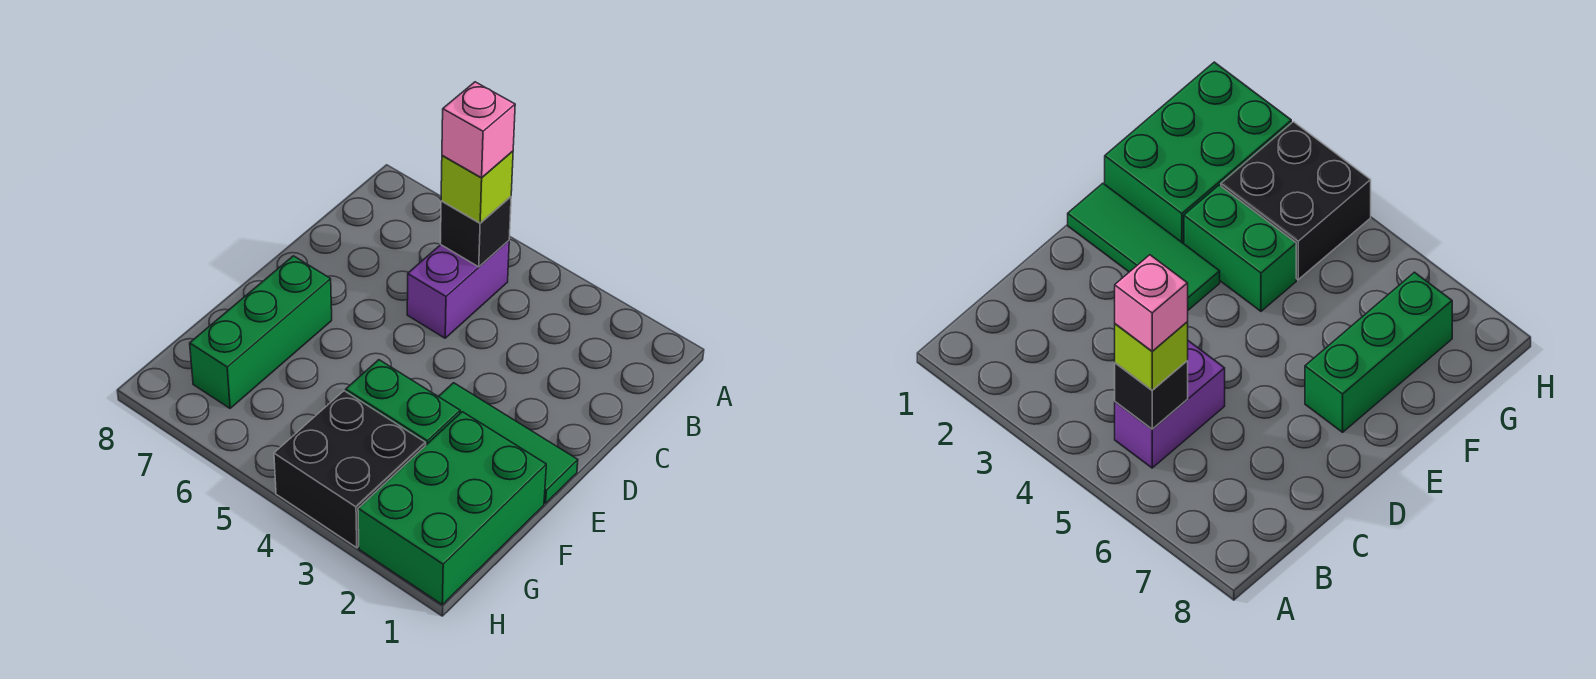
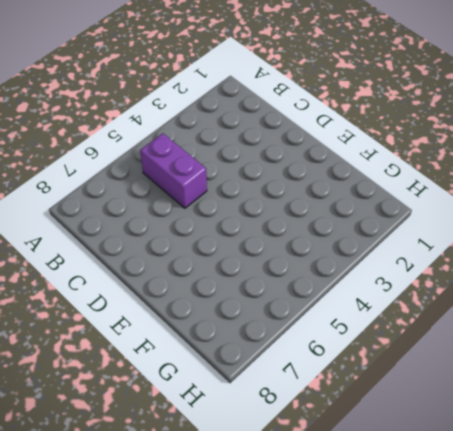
none -> green 1x3 tile [438,383,578,503]
none -> green 1x3 brick [190,256,332,408]

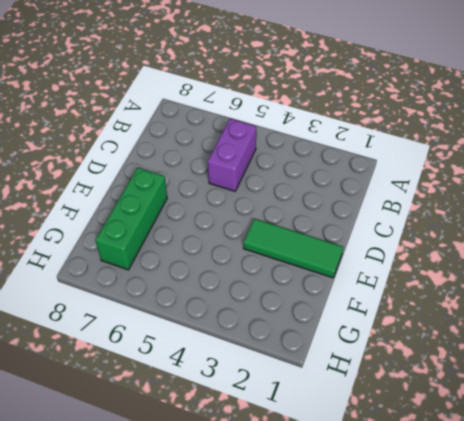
none -> green 2x3 brick [358,412,546,605]
none -> green 1x2 brick [346,360,460,445]

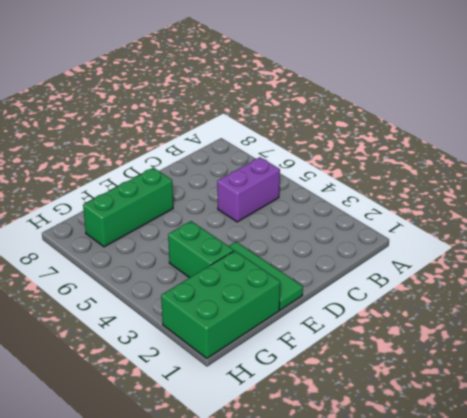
none -> black 2x2 brick [274,391,426,548]
none -> black 1x1 brick [440,197,511,267]

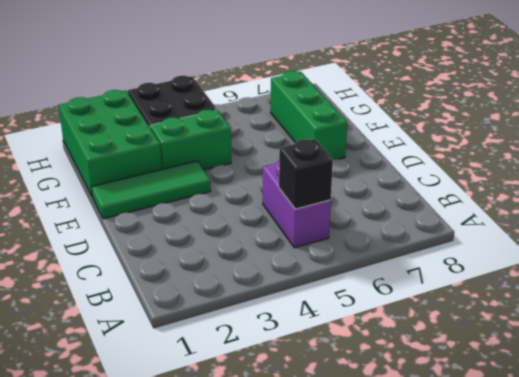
none -> lime 1x1 brick [441,151,513,223]
none -> pink 1x1 brick [442,82,515,178]

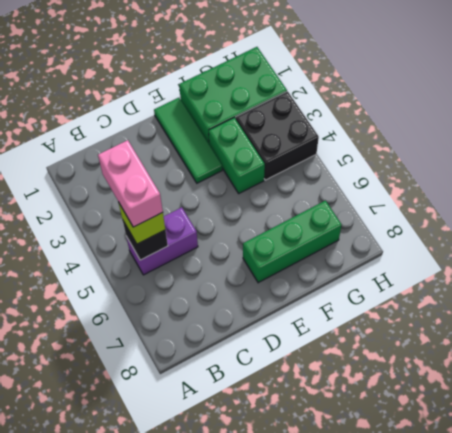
pink 1x2 brick [98,140,163,227] -> pink 1x1 brick [442,82,515,178]

